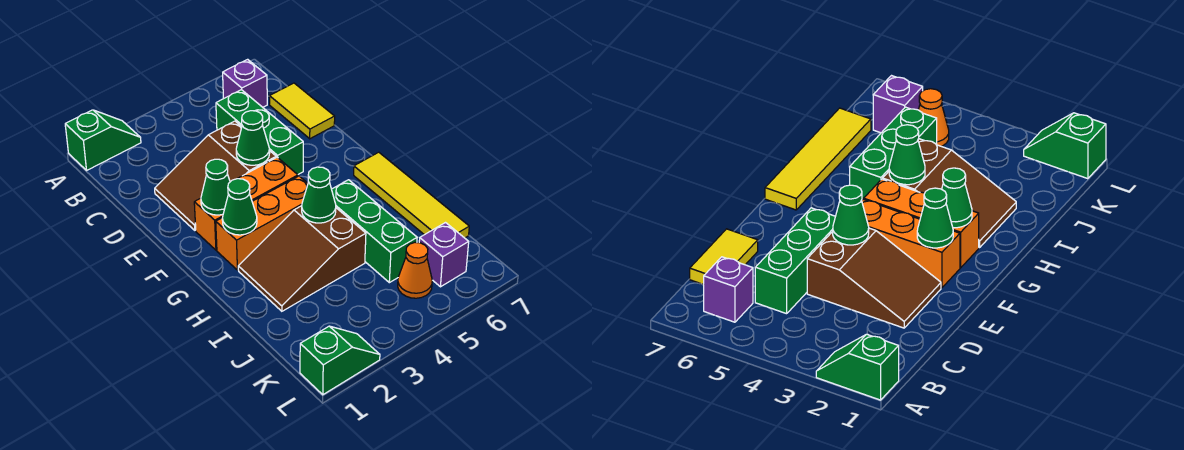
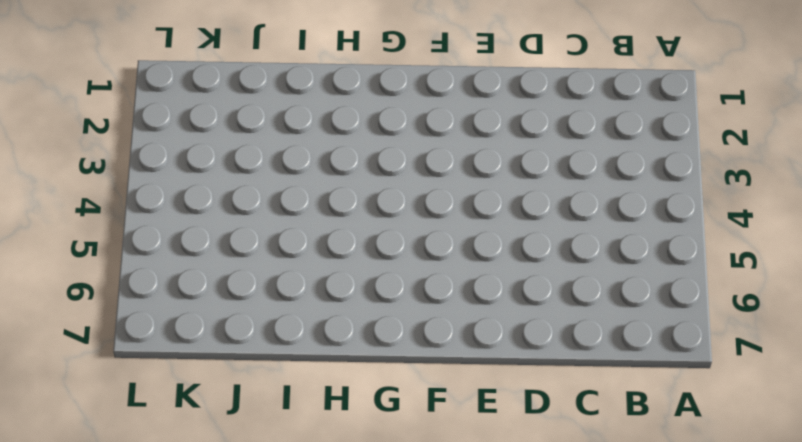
none -> green 1x2 slope [65,110,141,170]
none -> purple 1x1 brick [223,59,267,107]
none -> green 1x3 brick [216,90,303,175]

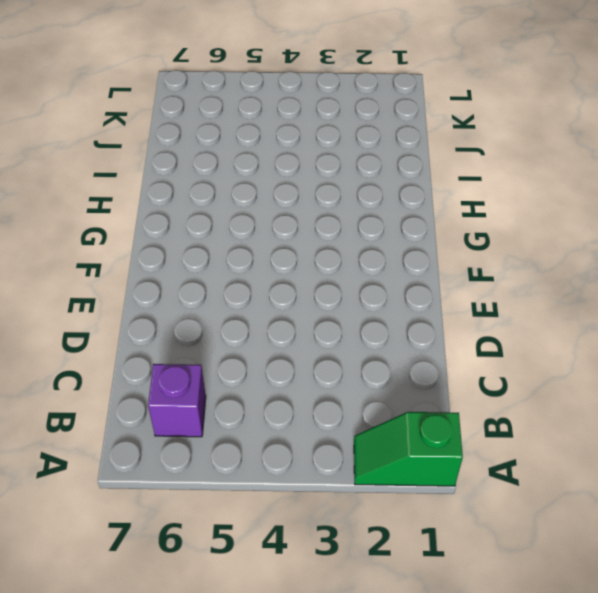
none -> green 1x3 brick [216,90,303,175]
none -> yellow 1x2 tile [269,83,335,139]
none -> brown 2x3 slope [155,121,276,230]

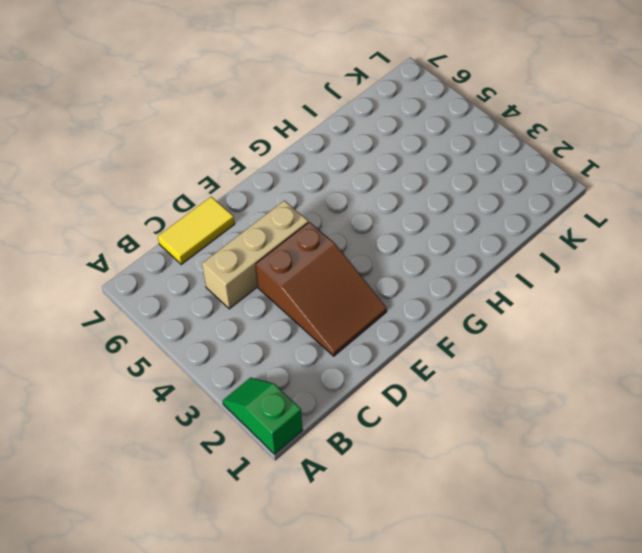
tan 1x3 brick [202,201,308,309] -> green 1x3 brick [216,90,303,175]
none -> purple 1x1 brick [223,59,267,107]
none -> orange 1x3 brick [194,157,298,250]
none -> orange 1x3 brick [216,176,308,270]

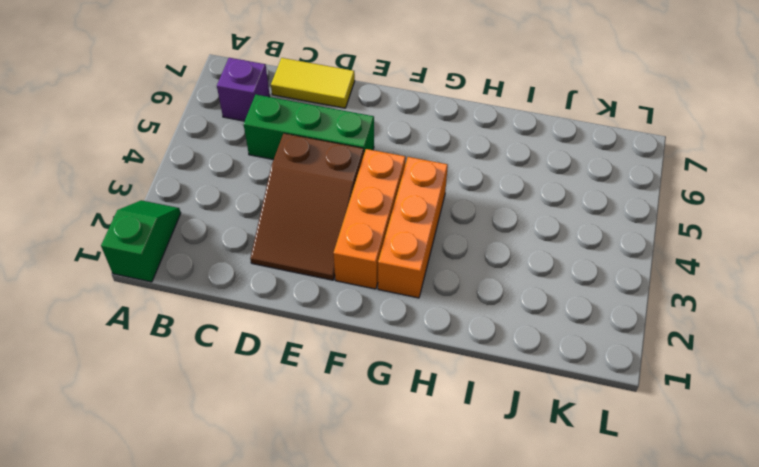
none -> yellow 1x4 tile [354,152,469,238]
none -> brown 2x3 slope [238,206,366,311]
none -> green 1x3 brick [332,180,417,283]

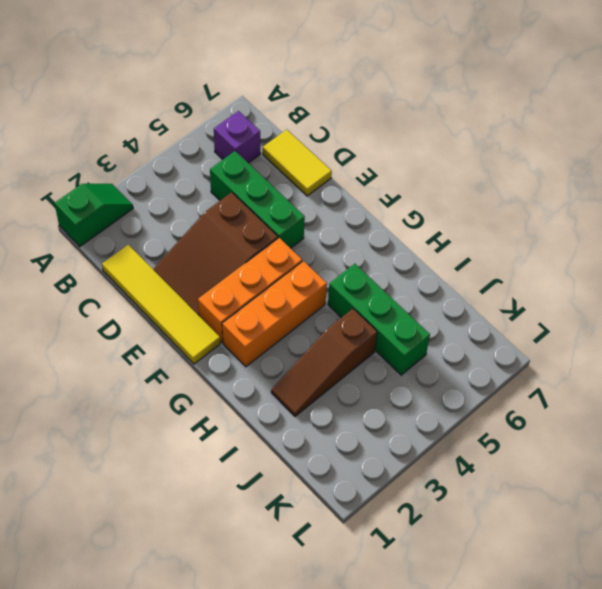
yellow 1x4 tile [102,245,220,364] -> yellow 1x4 tile moved to [354,152,469,238]
brown 1x3 slope [271,309,377,416] -> brown 2x3 slope [238,206,366,311]
none -> orange 1x1 cone [398,242,432,298]
none -> purple 1x1 brick [419,223,469,287]
none -> green 1x2 slope [300,326,380,395]

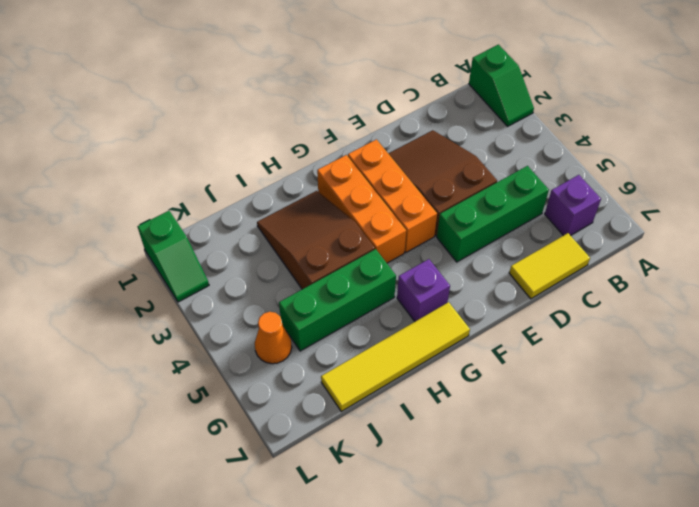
purple 1x1 brick [397,259,450,321] -> purple 1x1 brick moved to [419,223,469,287]
none -> green 1x1 cone [236,111,270,165]
none -> green 1x1 cone [201,159,230,215]
none -> green 1x1 cone [222,179,257,235]

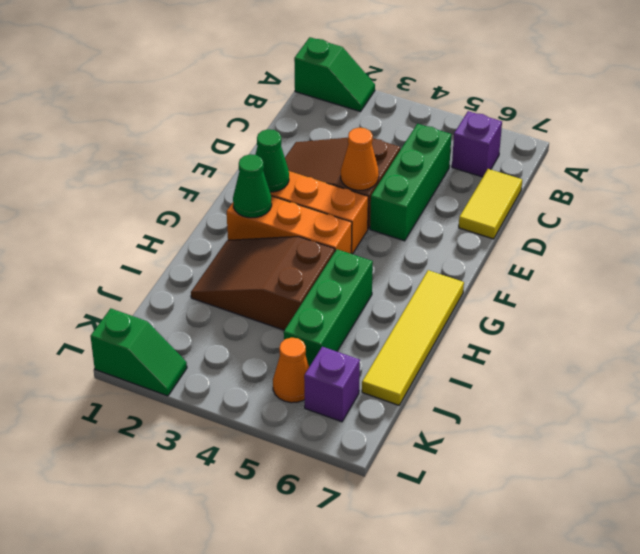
orange 1x1 cone [341,128,379,190] -> green 1x1 cone [236,111,270,165]
none -> green 1x1 cone [302,167,336,223]

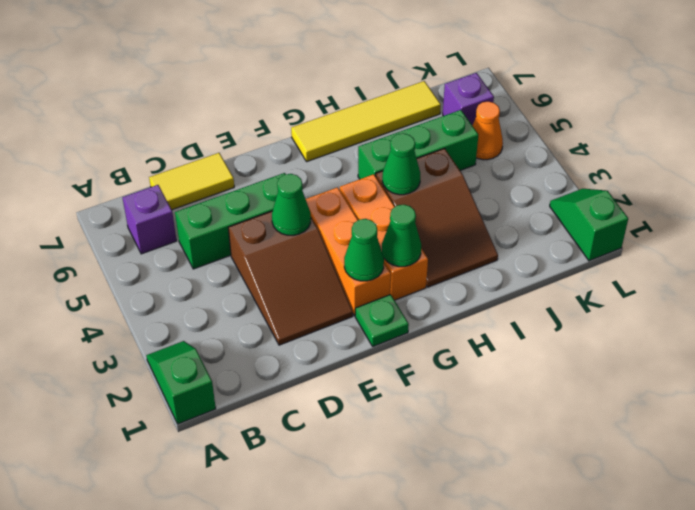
green 1x1 plate [355,294,409,346] -> none

